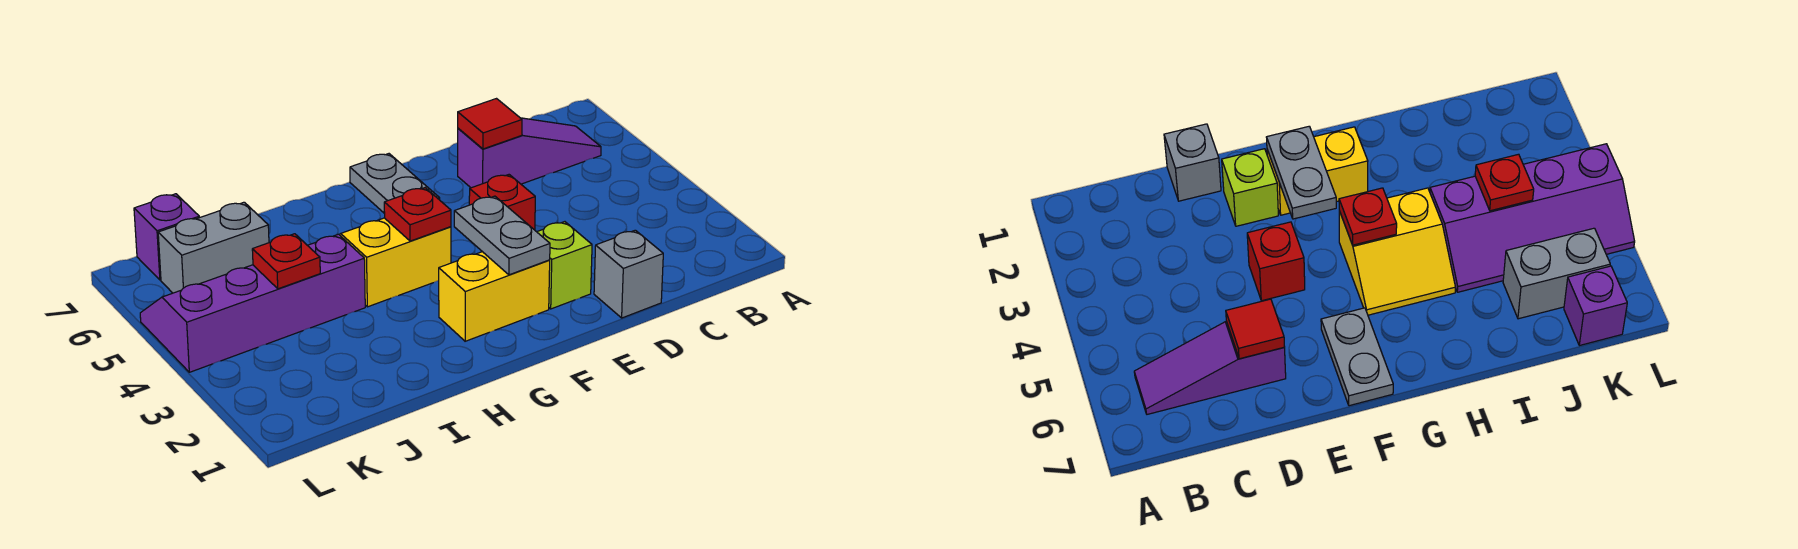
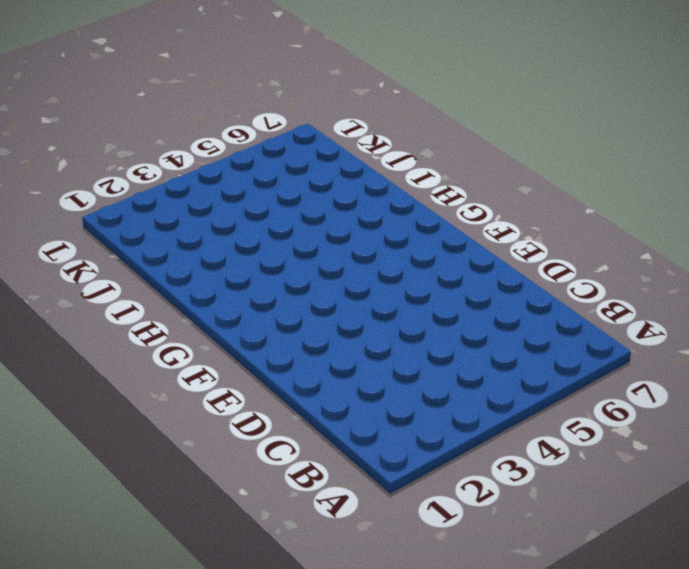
none -> purple 1x3 slope [458,118,601,188]
none -> grey 1x1 brick [594,230,663,318]
none -> lime 1x1 brick [537,222,592,309]

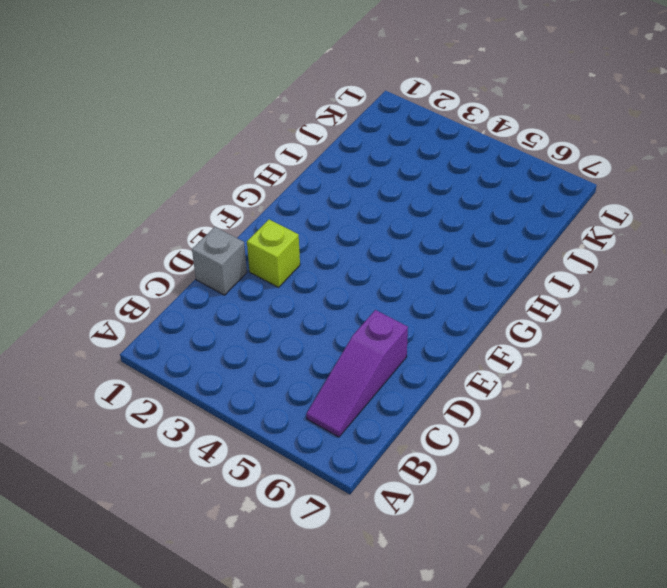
none -> red 1x1 brick [469,175,535,230]
none -> yellow 1x2 brick [439,252,550,341]
none -> grey 1x2 plate [350,154,440,214]

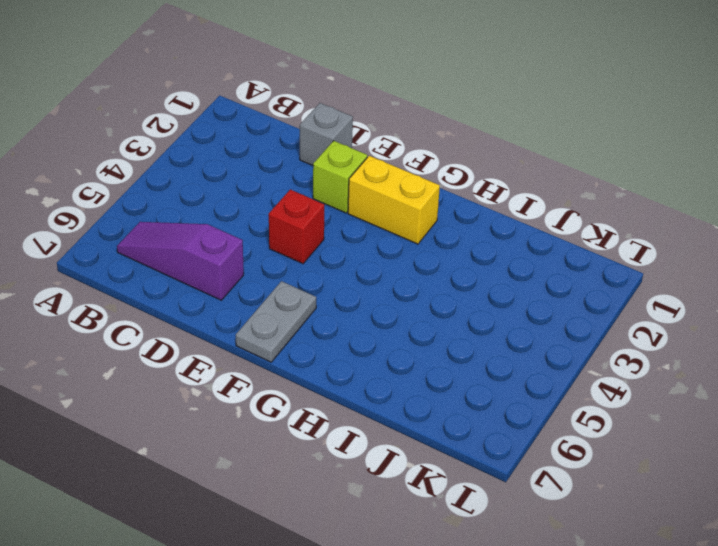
none -> yellow 2x2 slope [339,218,451,307]
none -> purple 2x4 slope [140,234,365,372]
none -> grey 1x2 brick [158,202,269,293]

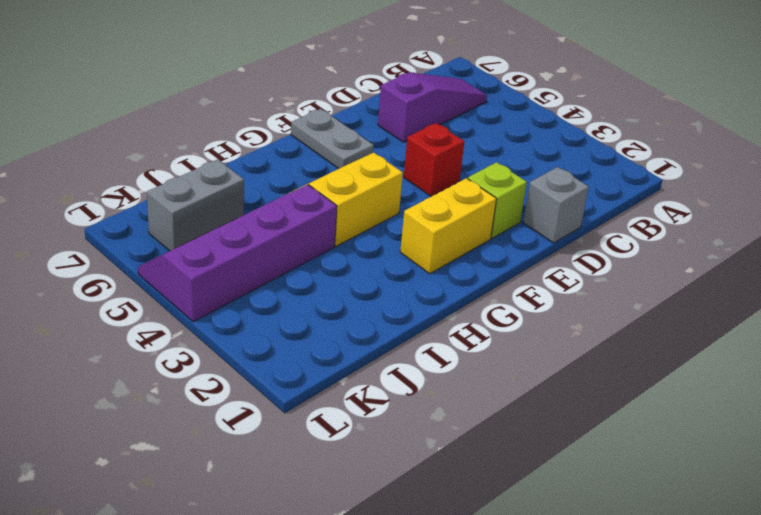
none -> purple 1x1 brick [134,194,199,280]
none -> red 1x1 tile [458,99,522,149]
none -> grey 1x2 plate [454,196,550,275]

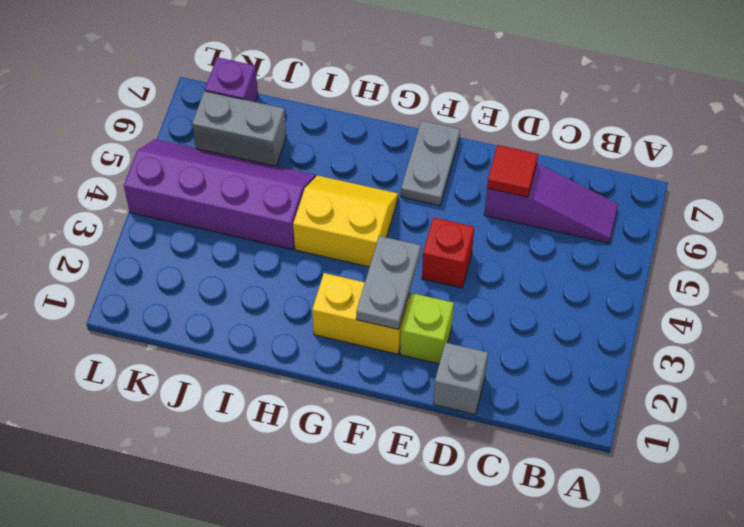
none -> red 1x1 plate [384,188,451,241]
none -> red 1x1 plate [252,234,320,289]

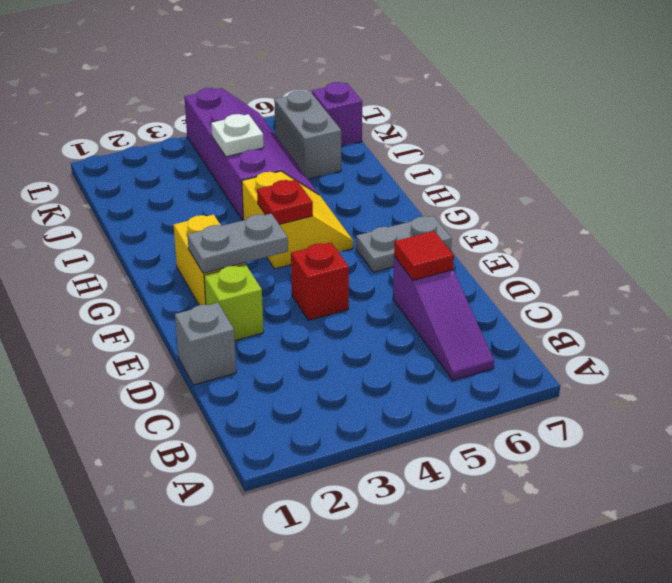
white 1x1 plate [211,114,264,157] -> red 1x1 plate [252,234,320,289]

